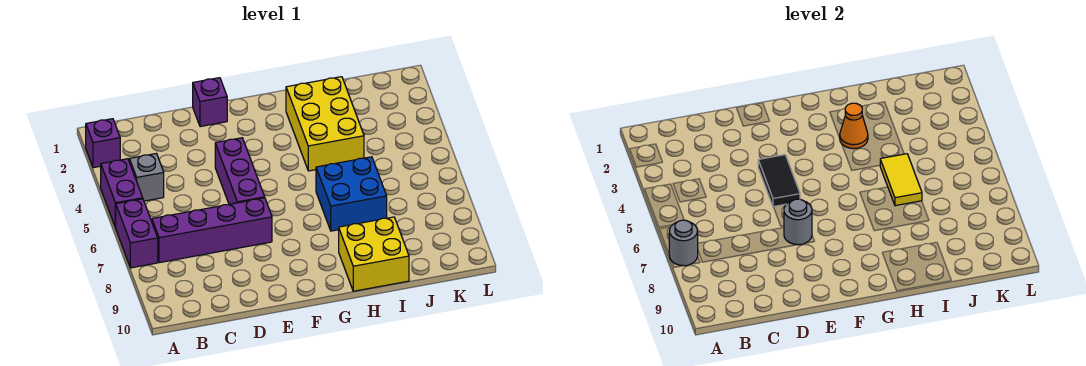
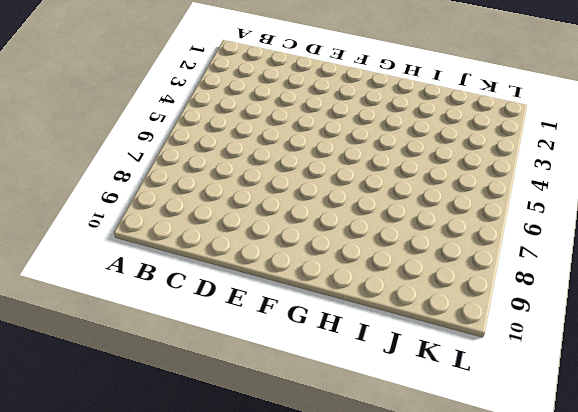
none -> purple 1x1 brick [86,119,120,168]
none -> purple 1x2 brick [101,159,143,228]
none -> purple 1x2 brick [116,199,158,268]

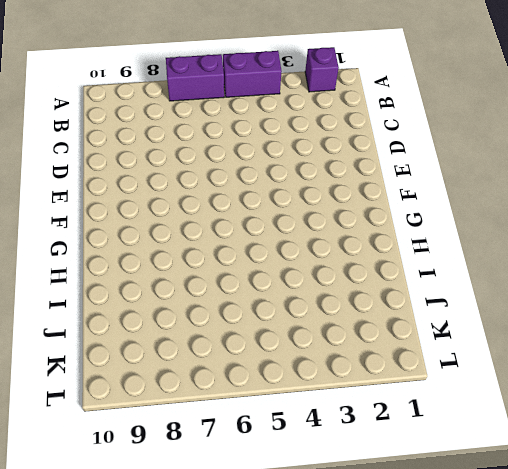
none -> grey 1x1 brick [129,153,164,201]
none -> purple 1x4 brick [152,198,272,263]
none -> purple 1x1 brick [193,78,227,127]

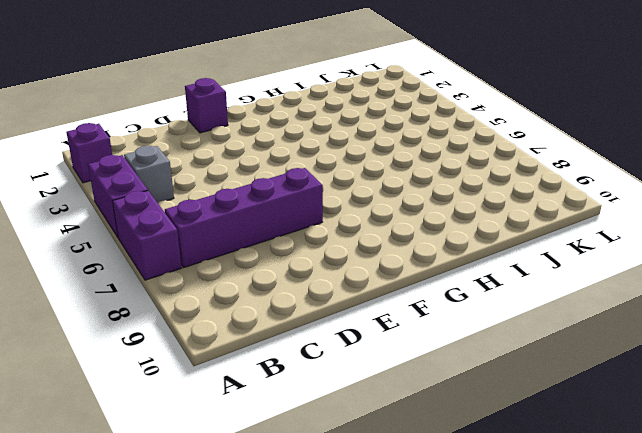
none -> purple 1x3 brick [215,138,265,204]
none -> yellow 2x3 brick [286,77,364,171]
none -> blue 2x2 brick [316,157,387,231]

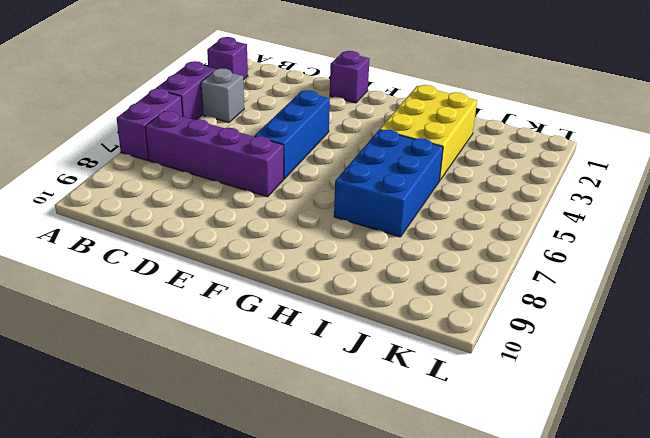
blue 1x3 brick [254,90,330,179] -> purple 1x3 brick [215,138,265,204]
blue 2x3 brick [334,130,443,237] -> blue 2x2 brick [316,157,387,231]
none -> yellow 2x2 brick [339,217,409,291]
none -> grey 1x1 round brick [669,220,698,266]
none -> black 1x2 tile [758,155,800,207]

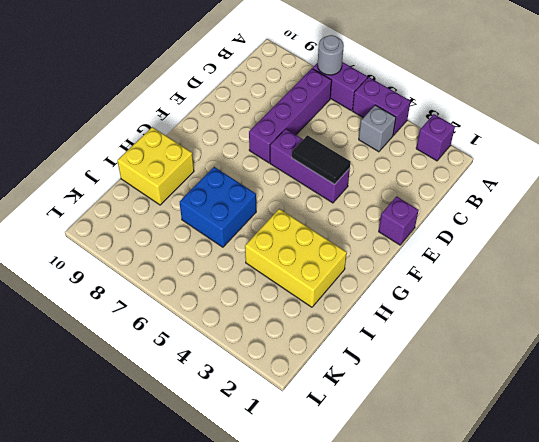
none -> grey 1x1 round brick [784,199,812,245]
none -> orange 1x1 cone [840,103,868,149]
none -> yellow 1x2 tile [880,154,922,206]

